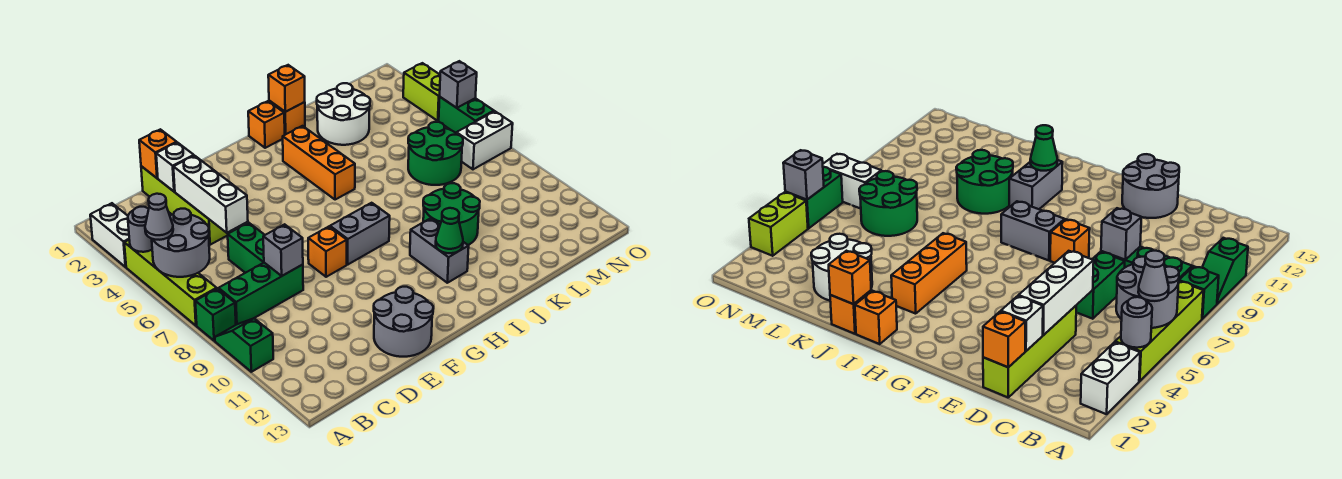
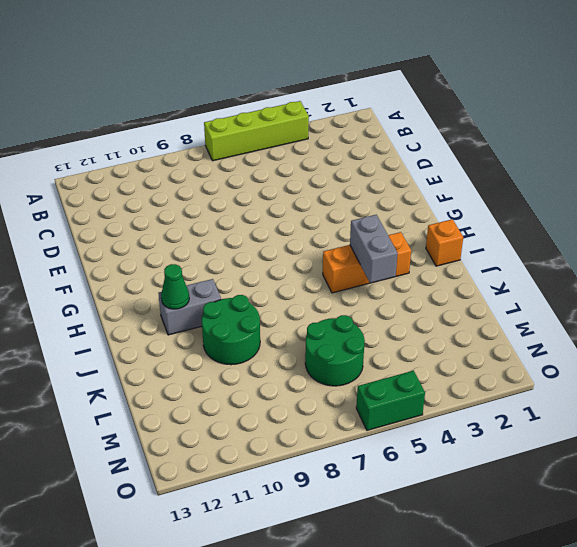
grey 1x2 brick [350,215,398,283] -> grey 1x2 brick moved to [330,203,390,264]
none -> white 1x2 brick [90,203,129,267]
none -> green 1x1 brick [195,289,236,341]
none -> green 1x2 slope [215,319,273,372]
none -> green 1x3 brick [219,263,303,325]

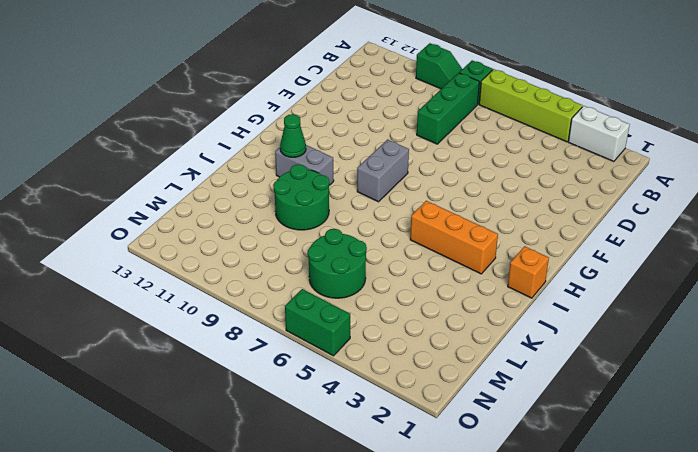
none -> lime 1x4 brick [141,166,231,245]
none -> green 1x2 brick [228,223,264,273]
none -> grey 2x2 round brick [374,287,433,357]
none -> orange 1x1 brick [308,227,347,277]

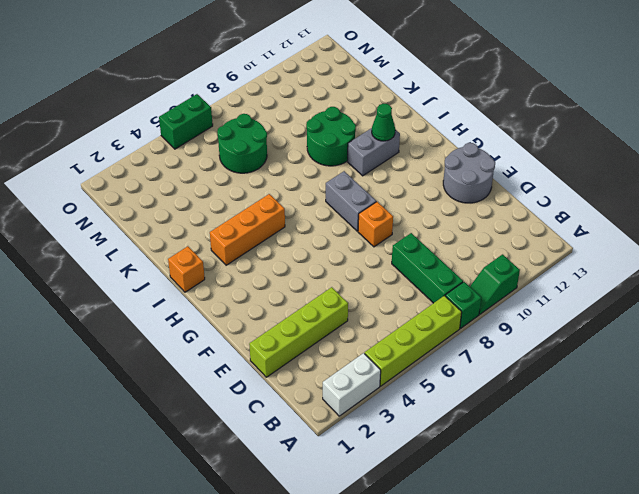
none -> green 1x2 brick [228,223,264,273]
none -> orange 1x1 brick [269,101,305,135]
none -> white 2x2 round brick [317,83,370,145]
none -> white 1x2 brick [456,111,513,169]

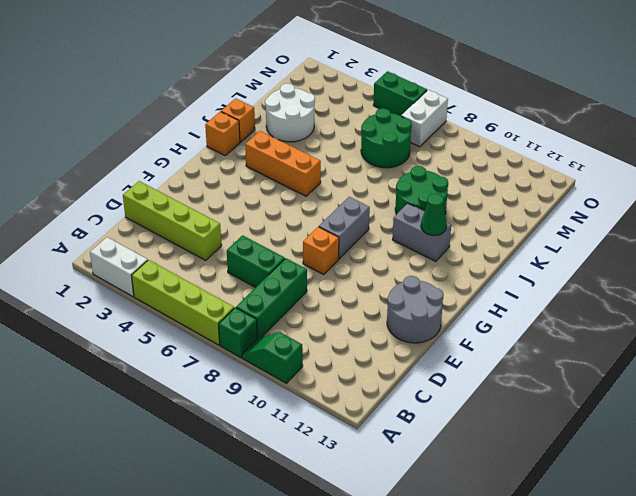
none -> lime 1x2 brick [403,63,440,121]
none -> grey 1x1 round brick [128,207,152,252]
none -> grey 2x2 round brick [152,209,210,277]
none -> orange 1x1 brick [139,129,177,178]

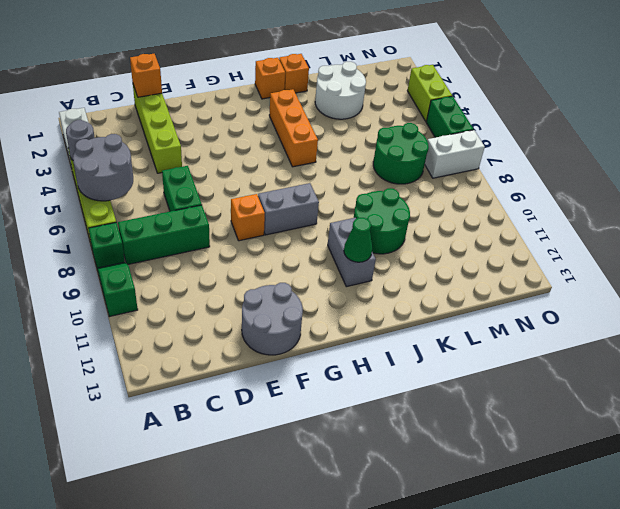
none -> white 1x1 brick [156,142,194,192]
none -> white 1x3 brick [173,156,248,233]
none -> grey 1x1 brick [263,224,303,276]
none -> orange 1x1 brick [268,65,305,112]

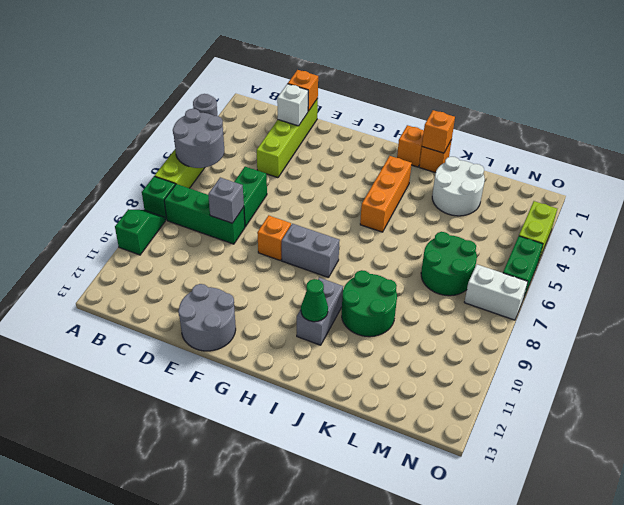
none -> white 1x2 brick [90,203,129,267]
none -> white 1x3 brick [173,156,248,233]
none -> grey 1x1 brick [440,61,477,108]
none -> grey 1x1 cone [145,194,173,240]

